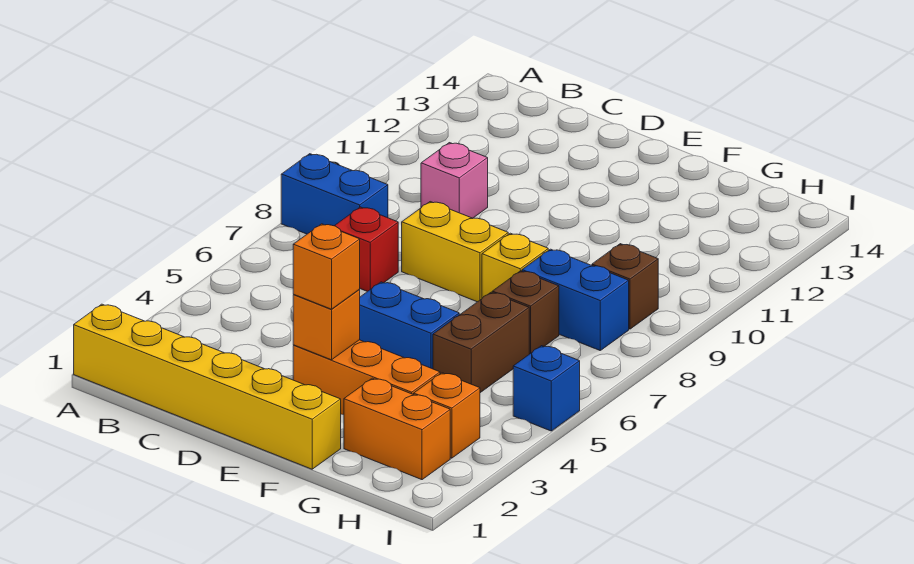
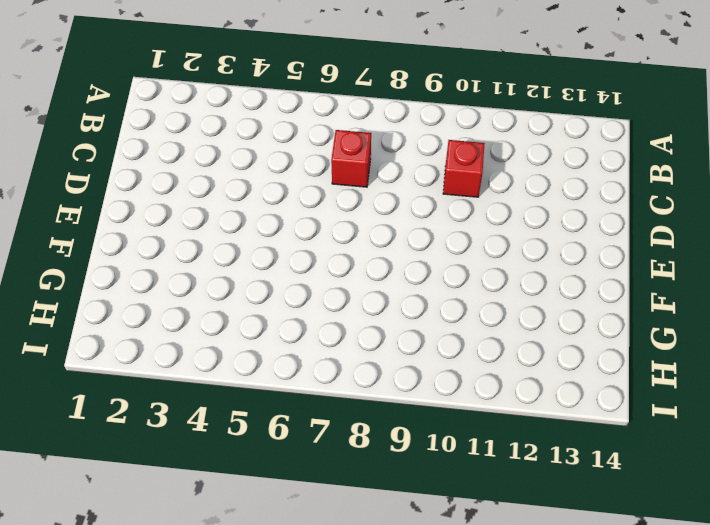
red 1x1 brick [443,140,485,197] -> pink 1x1 brick [421,143,488,218]
none -> yellow 1x6 brick [74,304,341,469]
none -> blue 1x2 brick [281,154,388,234]
none -> yellow 1x2 brick [402,202,508,302]

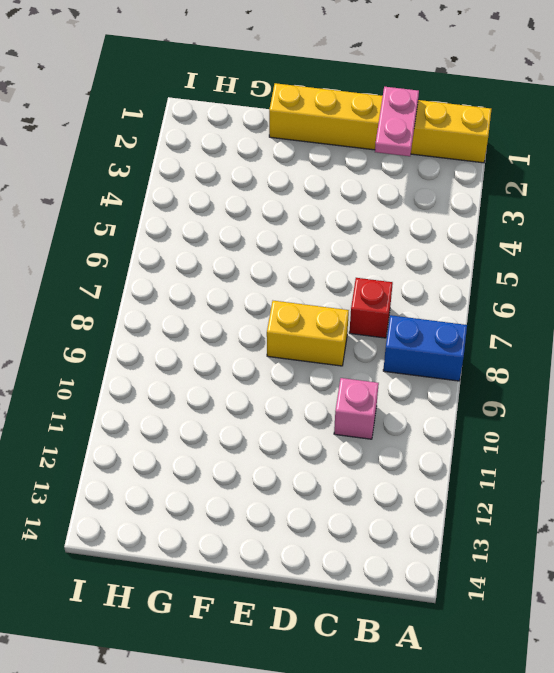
pink 1x2 plate [375,87,419,156] -> none
none -> orange 1x3 brick [293,340,440,415]
none -> blue 1x2 brick [360,282,459,369]
none -> yellow 1x1 brick [482,233,548,298]

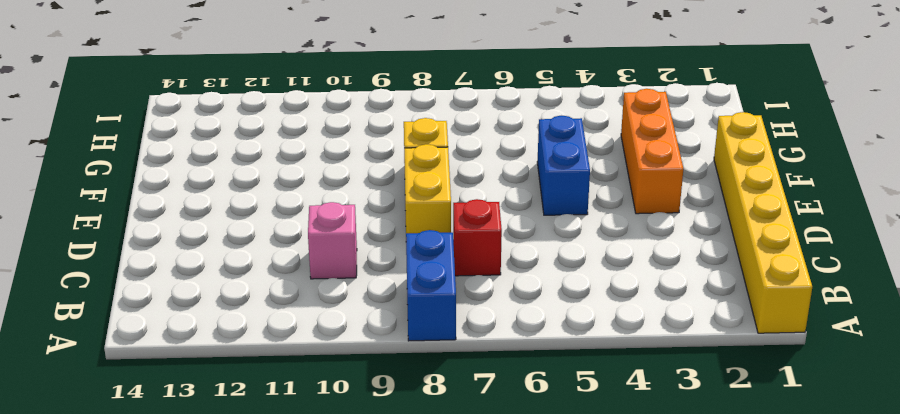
none -> orange 1x2 brick [344,378,450,480]
none -> brown 1x2 brick [433,292,529,393]
none -> brown 1x1 brick [492,271,559,354]

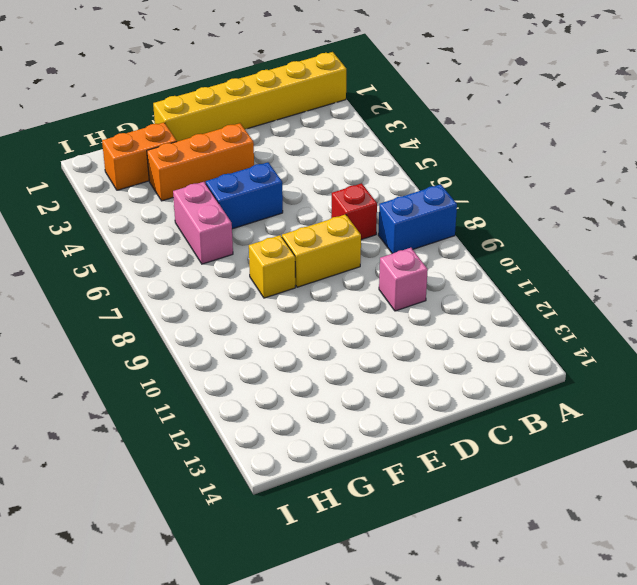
pink 1x2 brick [173,182,233,264] -> brown 1x2 brick [433,292,529,393]
none -> brown 1x1 brick [492,271,559,354]
none -> blue 1x2 brick [522,249,629,350]
none -> orange 1x1 brick [414,373,480,458]

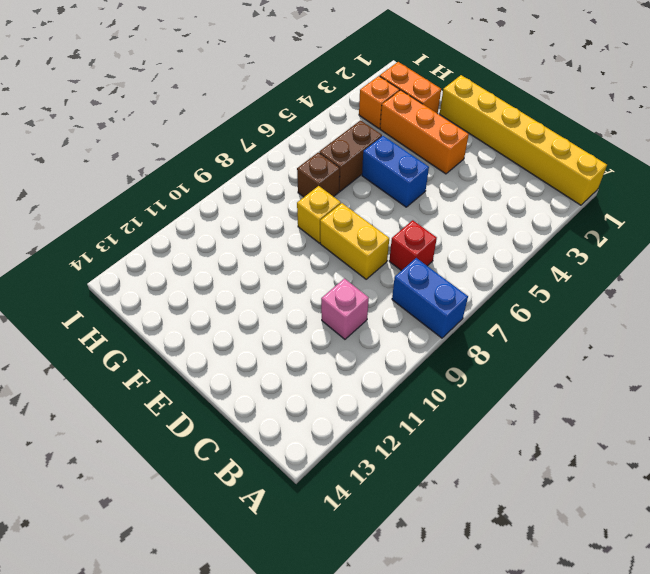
none -> blue 1x2 brick [522,249,629,350]
none -> brown 1x1 brick [592,244,658,329]
none -> blue 1x1 brick [513,346,580,431]

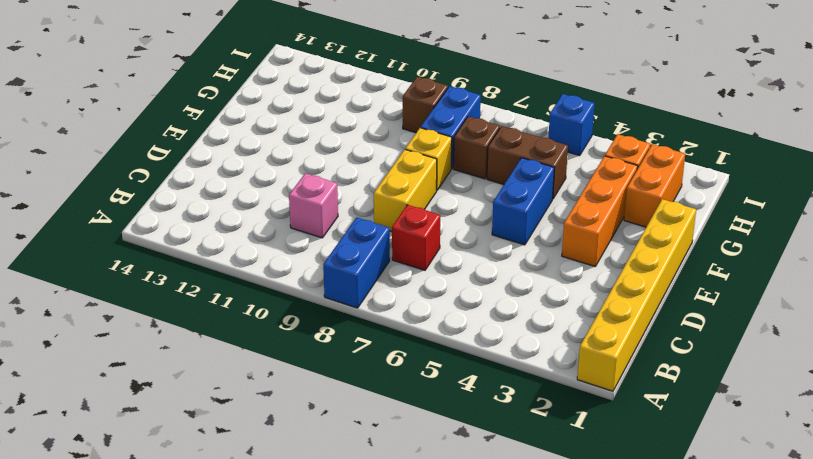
none -> orange 1x1 brick [293,289,360,360]
none -> orange 1x1 brick [293,224,360,309]

